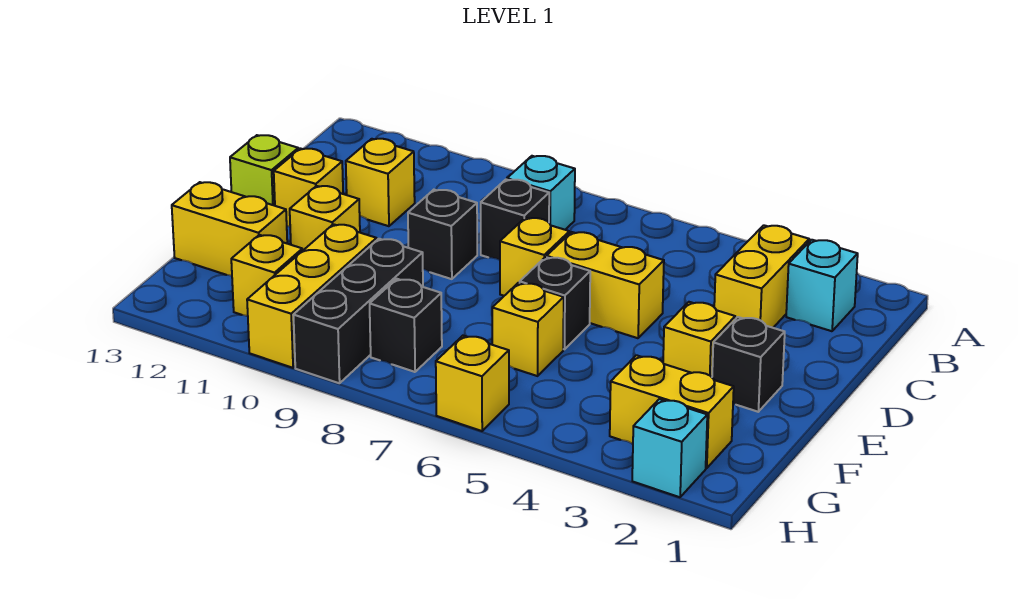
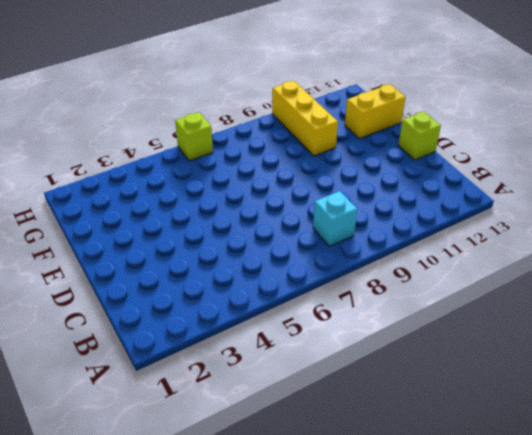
lime 1x1 brick [175,112,213,161] -> yellow 1x1 brick [436,336,509,431]
none -> cyan 1x1 brick [786,240,858,331]
none -> yellow 1x2 brick [714,225,809,328]
none -> black 1x1 brick [480,180,549,260]

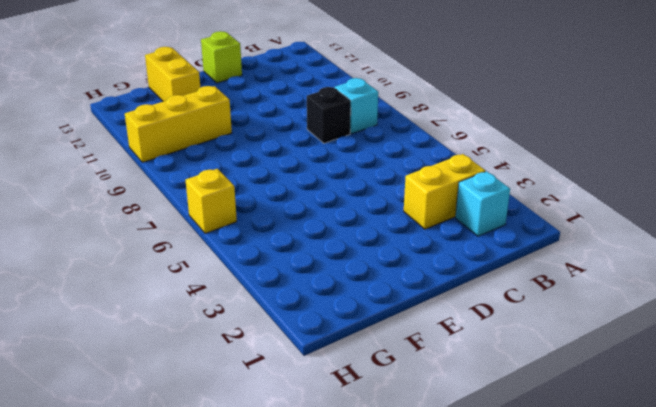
none -> yellow 1x1 brick [346,139,415,226]
none -> yellow 1x2 brick [547,232,664,338]
none -> yellow 1x1 brick [500,218,569,296]

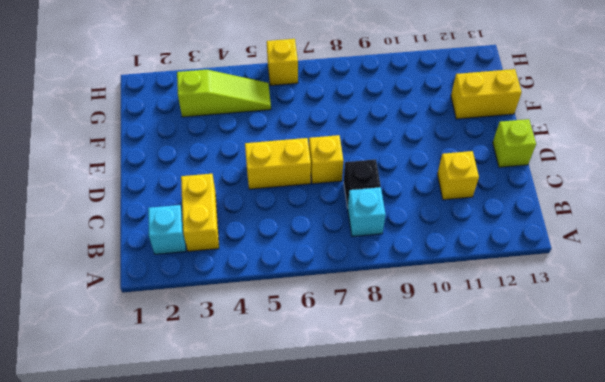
lime 1x3 slope [177,70,271,117] -> yellow 1x2 brick [610,355,734,468]
none -> black 1x1 brick [408,190,477,279]
none -> yellow 1x1 brick [274,149,343,227]
none -> black 1x1 brick [712,317,785,412]

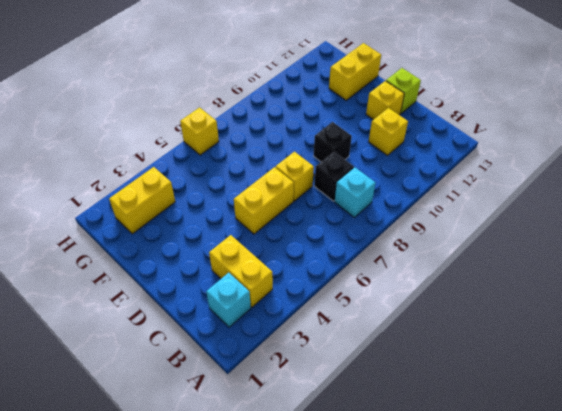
none -> black 1x1 brick [712,317,785,412]
none -> yellow 1x1 brick [663,302,735,377]
none -> black 1x1 brick [520,257,590,349]

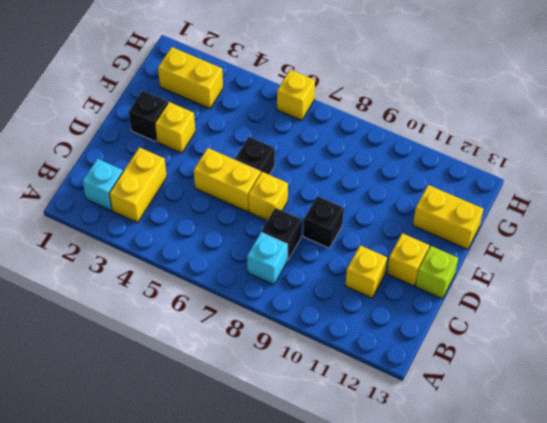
none -> yellow 1x1 brick [290,186,360,250]
none -> yellow 1x1 brick [492,283,564,376]
none -> black 1x3 brick [293,239,423,383]

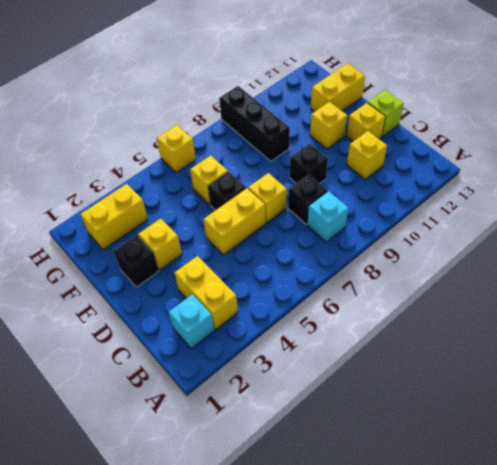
none -> yellow 1x3 brick [247,224,377,368]
none -> black 1x1 brick [370,279,442,372]
none -> yellow 1x1 brick [231,235,303,316]

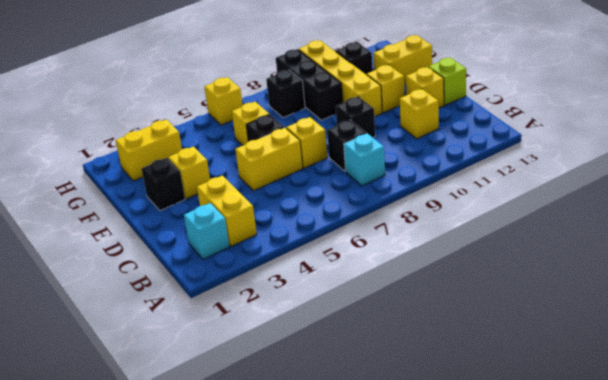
yellow 1x4 brick [299,40,382,117] -> yellow 1x3 brick [247,224,377,368]
black 1x1 brick [336,42,373,75] -> yellow 1x1 brick [231,235,303,316]
none -> cyan 1x1 brick [632,399,707,497]

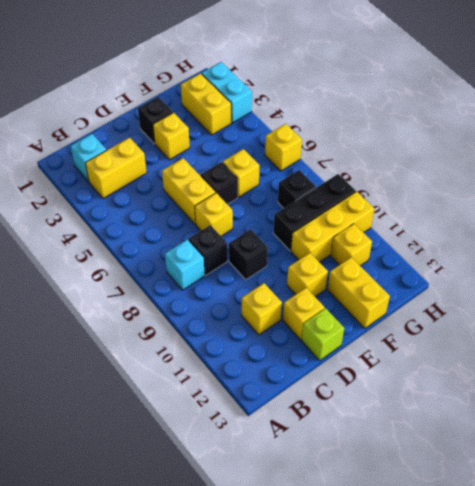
cyan 1x2 brick [202,62,252,123] -> cyan 1x1 brick [632,399,707,497]

